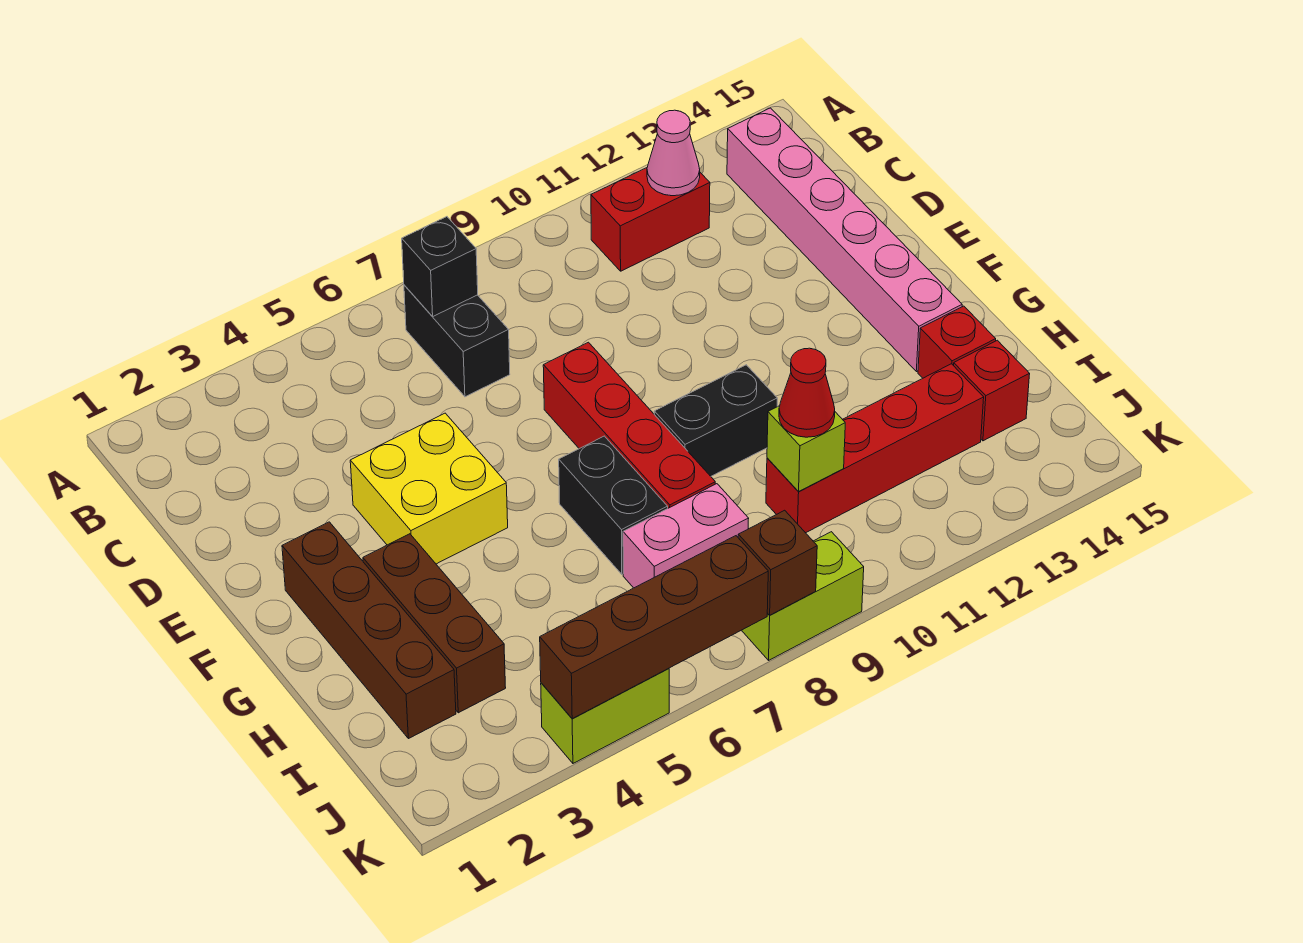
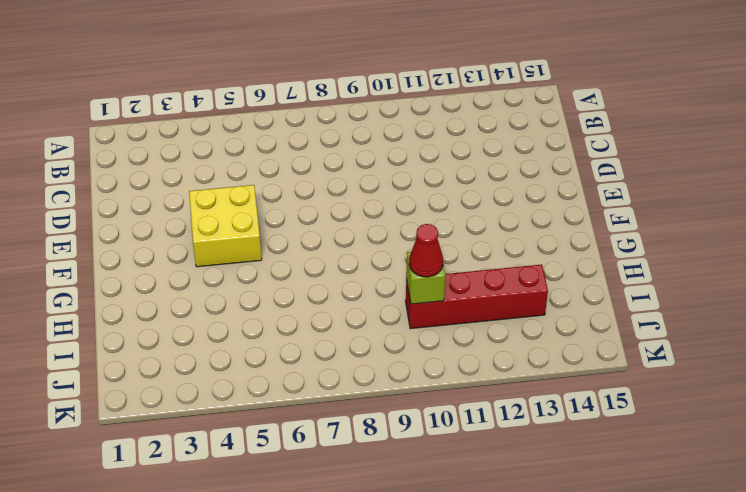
none -> black 1x2 brick [404,285,510,397]
none -> red 1x2 brick [591,168,710,271]
none -> pink 1x6 brick [727,108,962,372]

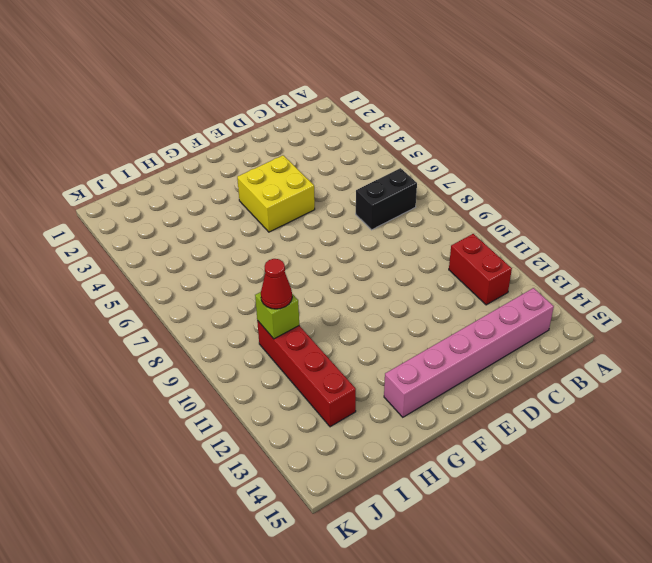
none -> red 1x4 brick [543,342,715,508]
none -> brown 1x4 brick [282,522,456,739]
none -> brown 1x3 brick [363,534,506,713]

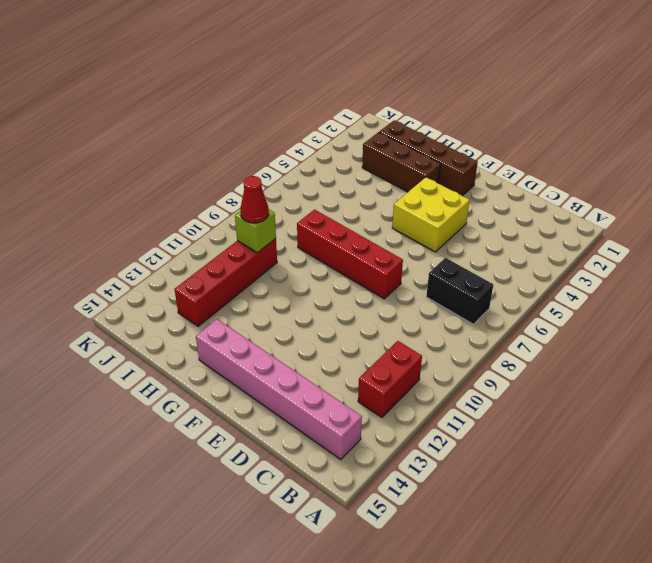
none -> black 1x2 brick [559,436,668,574]
none -> black 1x2 brick [654,365,777,476]
none -> red 1x1 brick [918,306,996,378]

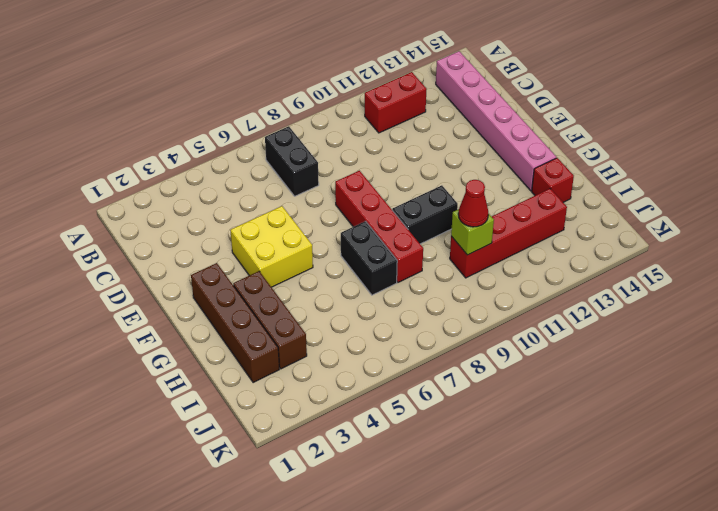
none -> pink 1x2 brick [623,484,749,588]
none -> red 1x1 brick [954,340,1030,441]
none -> lime 1x2 brick [541,668,669,763]

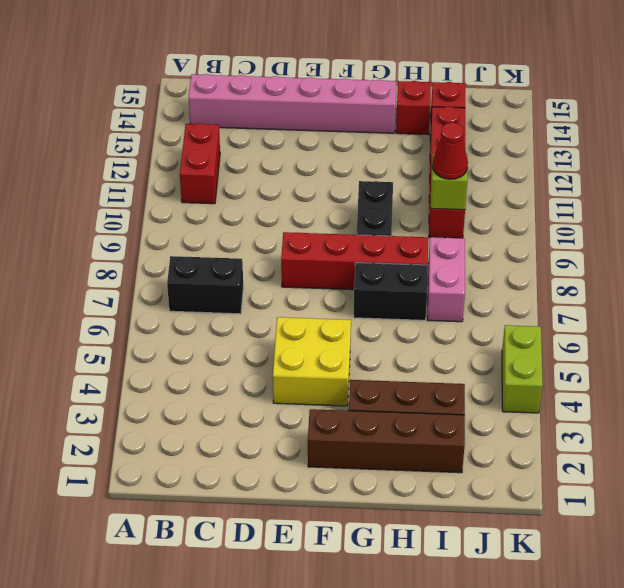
none -> lime 1x2 brick [742,532,864,660]
none -> black 1x1 brick [402,217,478,317]
none -> pink 1x1 cone [647,110,700,196]

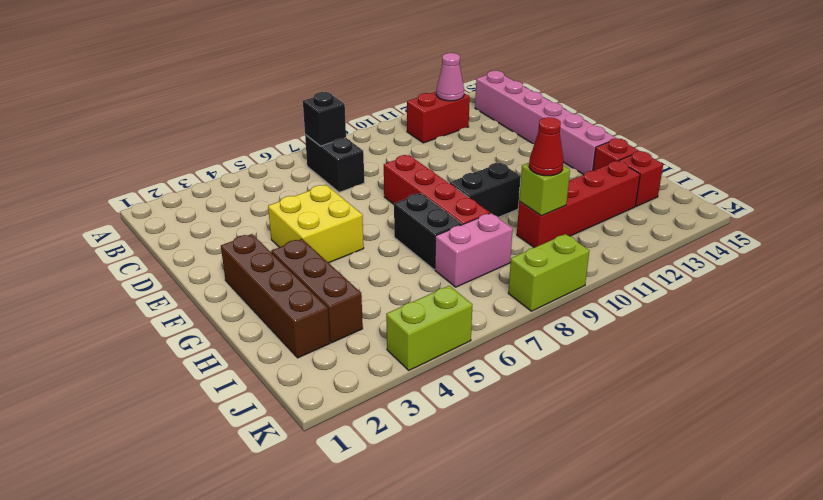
none -> brown 1x4 brick [540,536,768,719]
none -> brown 1x1 brick [738,510,817,615]

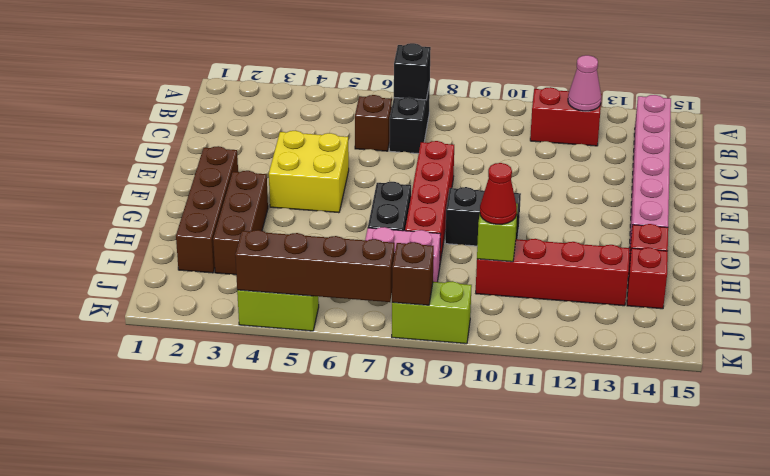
brown 1x1 brick [355,95,392,151] -> none

